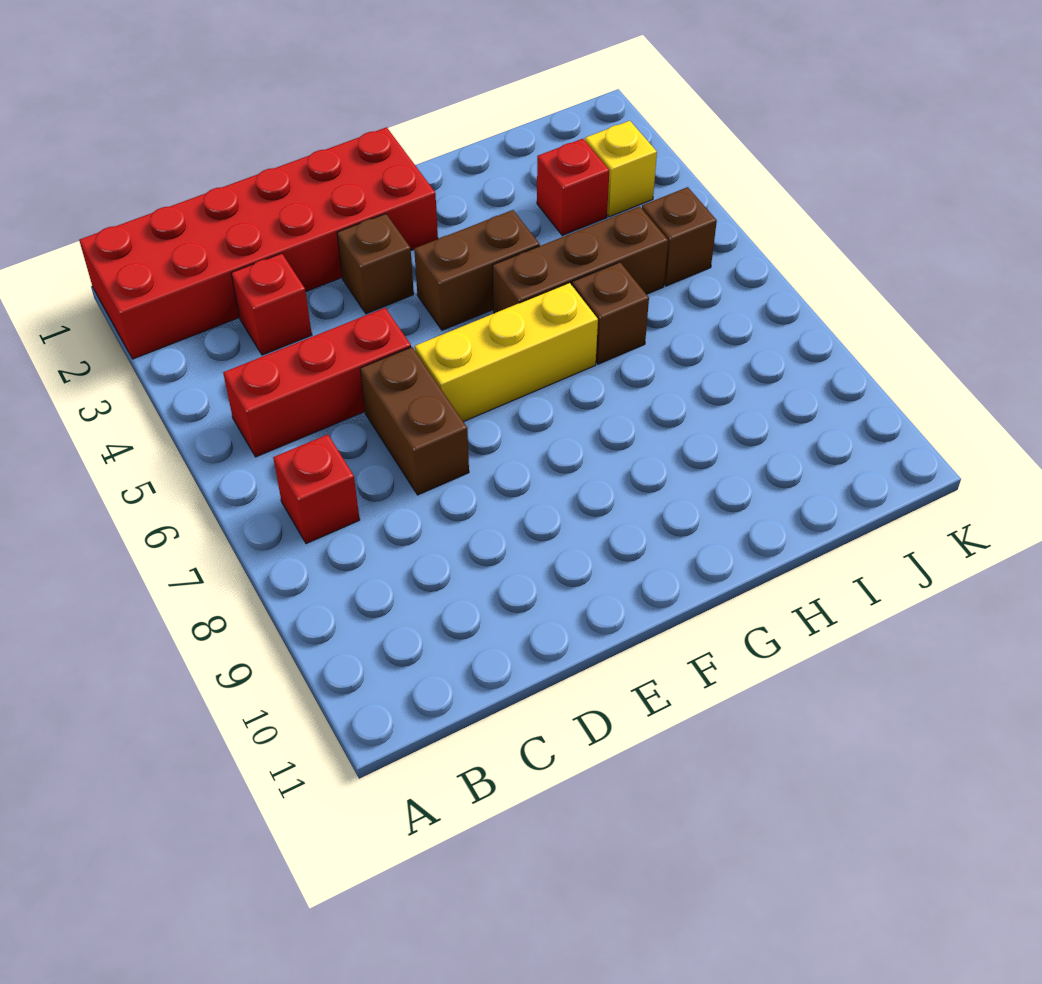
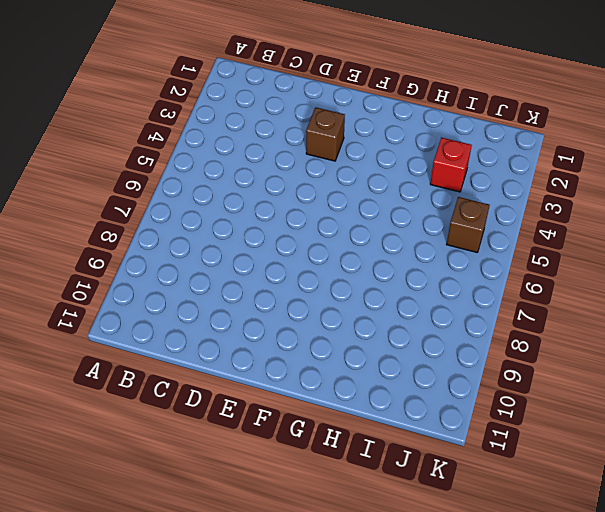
none -> red 2x6 brick [79,127,438,359]
none -> red 1x3 brick [223,308,411,457]
none -> red 1x1 brick [273,434,360,544]

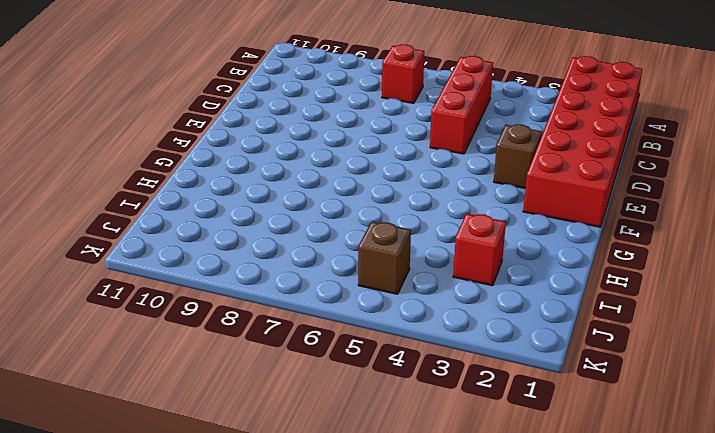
none -> red 1x1 brick [231,253,312,355]
none -> brown 1x2 brick [360,347,469,495]
none -> yellow 1x3 brick [415,283,598,422]

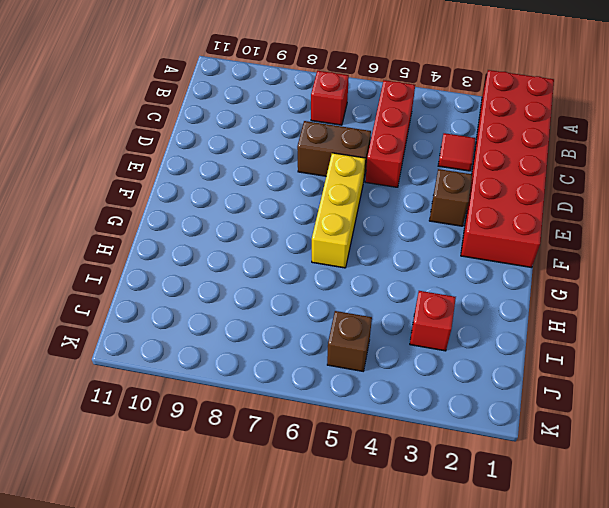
red 1x1 tile [438,133,476,171] -> red 1x1 brick [231,253,312,355]
none -> brown 1x2 brick [414,210,540,330]
none -> brown 1x3 brick [493,206,668,313]
none -> brown 1x1 brick [572,262,649,364]

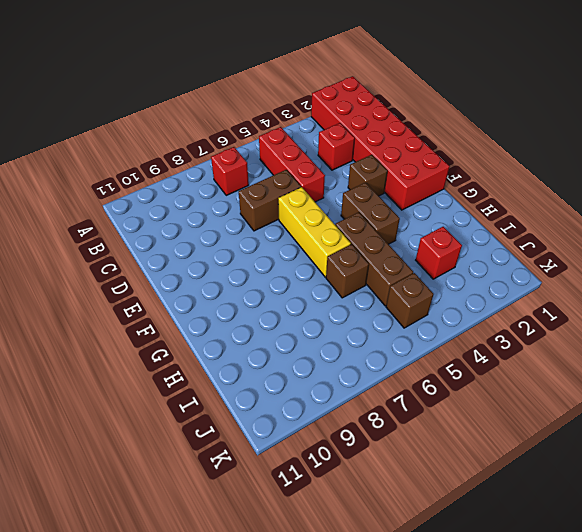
none -> yellow 1x1 brick [585,121,657,217]

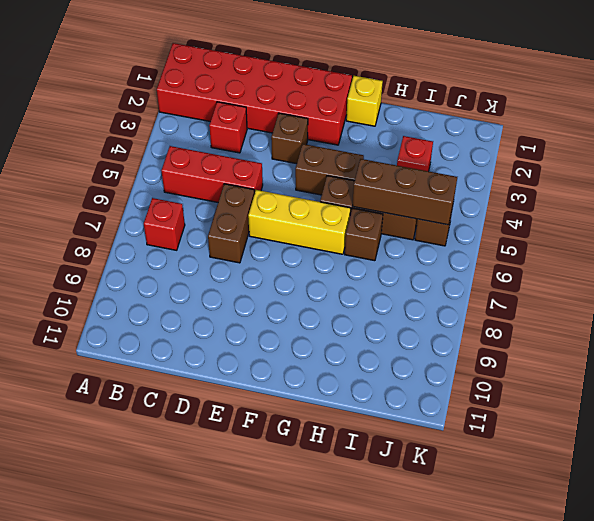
yellow 1x1 brick [346,76,383,126] -> yellow 1x1 brick moved to [585,121,657,217]
brown 1x3 brick [352,159,457,225] -> none

